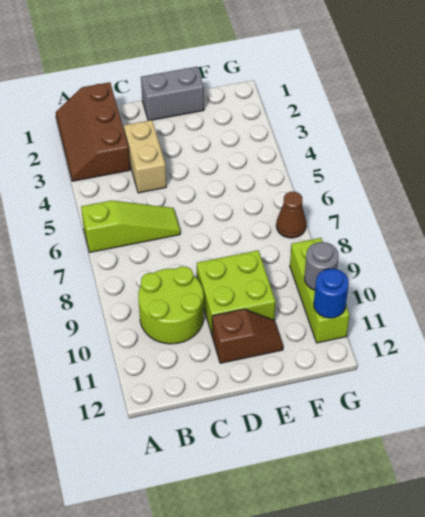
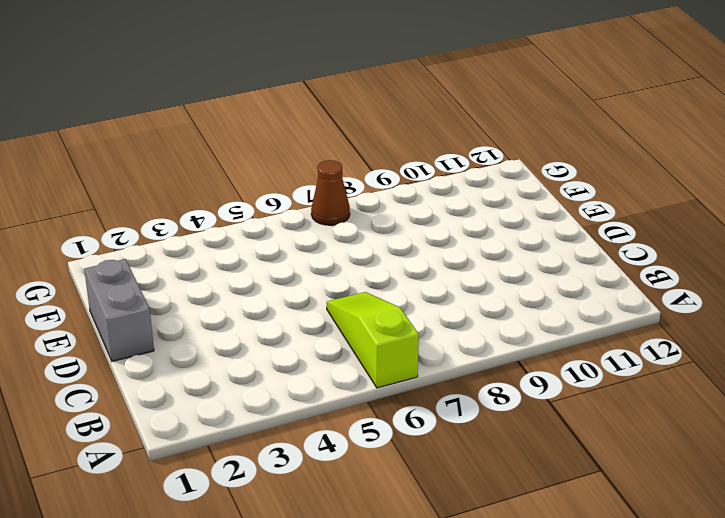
none -> brown 2x3 slope [56,82,130,181]
none -> lime 2x2 round brick [138,266,204,344]

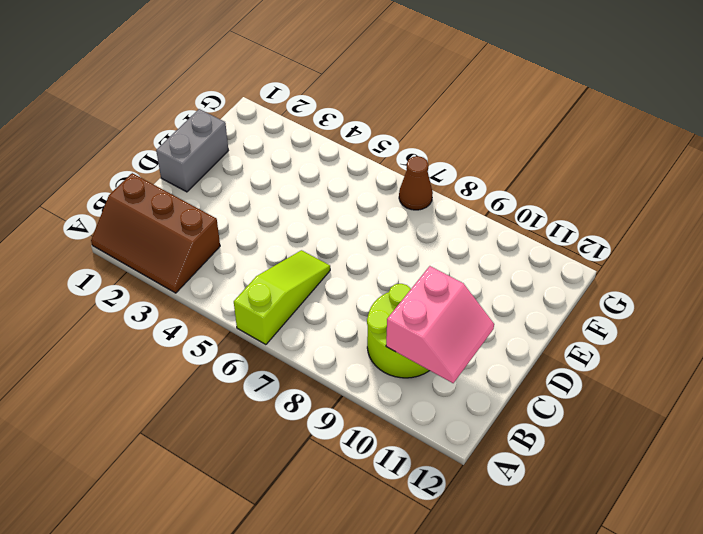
pink 2x2 slope [386,266,494,383] -> none
none -> tan 1x2 brick [124,120,166,193]
none -> lime 2x2 brick [197,250,276,334]

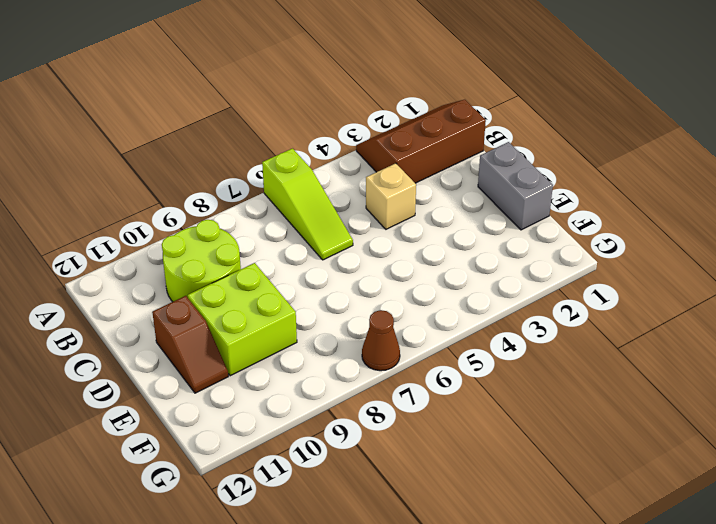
tan 1x1 brick [366,163,416,229] -> tan 1x2 brick [124,120,166,193]
none -> lime 1x3 brick [290,238,350,343]
none -> grey 1x1 round brick [304,242,339,290]

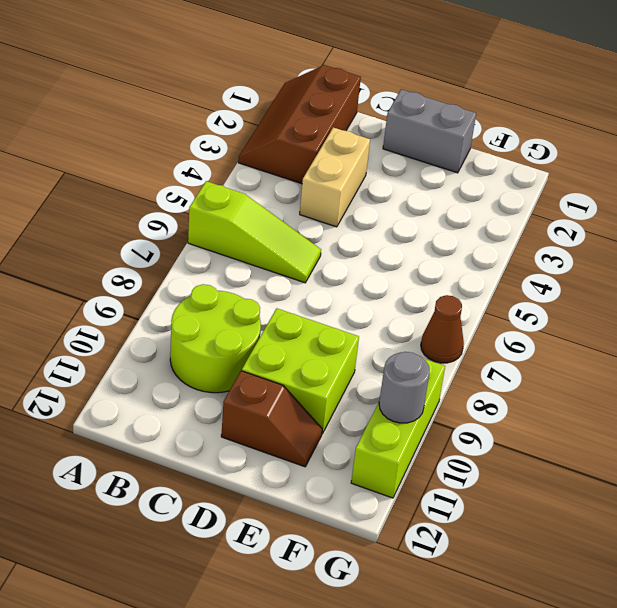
none -> blue 1x1 round brick [314,268,349,318]

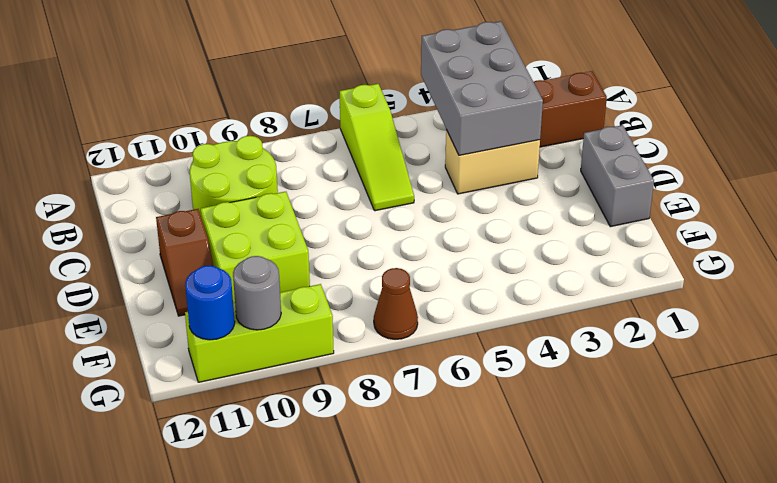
grey 2x3 brick [421,21,543,155] -> none

